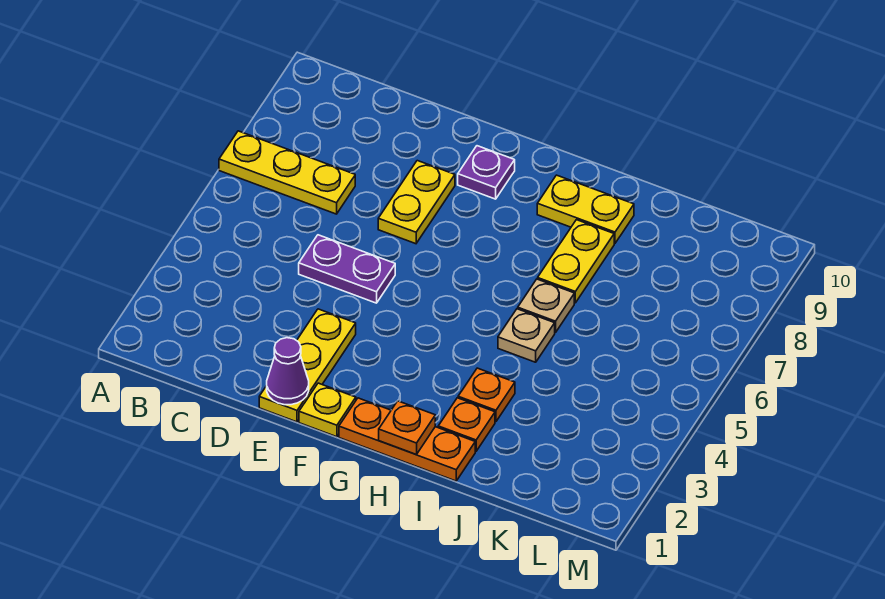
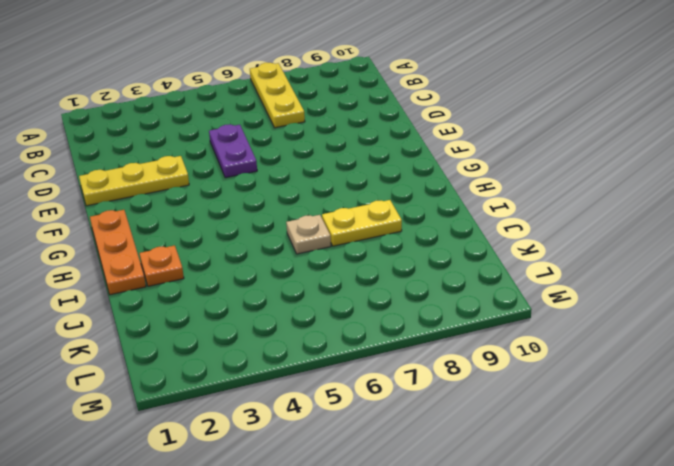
none -> yellow 1x2 plate [378,161,455,244]
none -> yellow 1x1 plate [299,383,356,437]
none -> purple 1x1 plate [458,146,515,199]

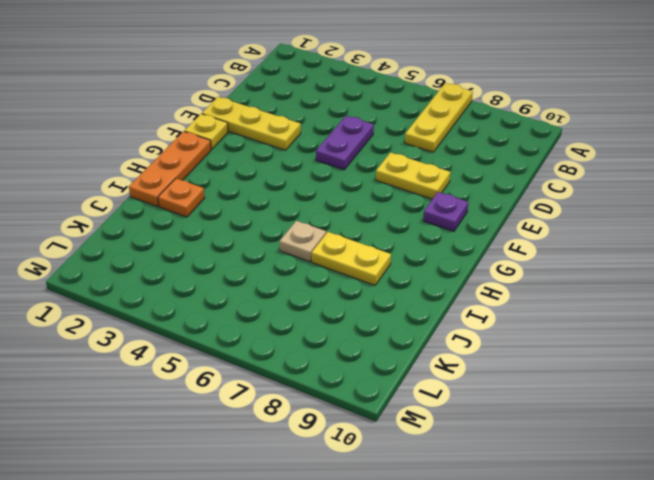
none -> yellow 1x2 plate [537,175,634,243]
none -> orange 1x1 plate [458,368,515,422]
none -> tan 1x1 plate [498,309,555,362]

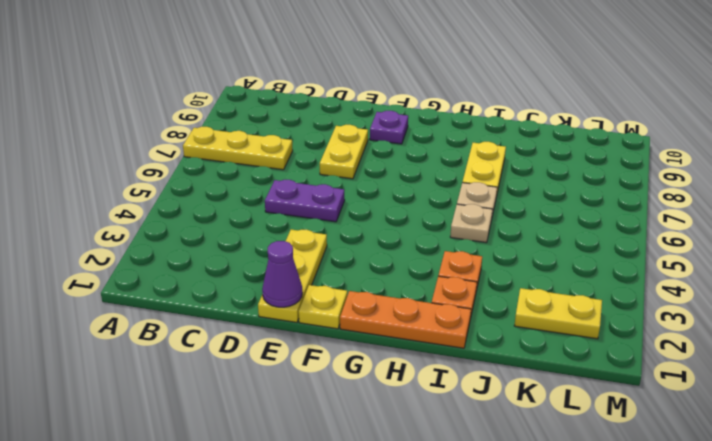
yellow 1x2 plate [514,288,602,339] -> yellow 1x2 plate moved to [537,175,634,243]
none -> orange 1x1 plate [379,401,435,454]

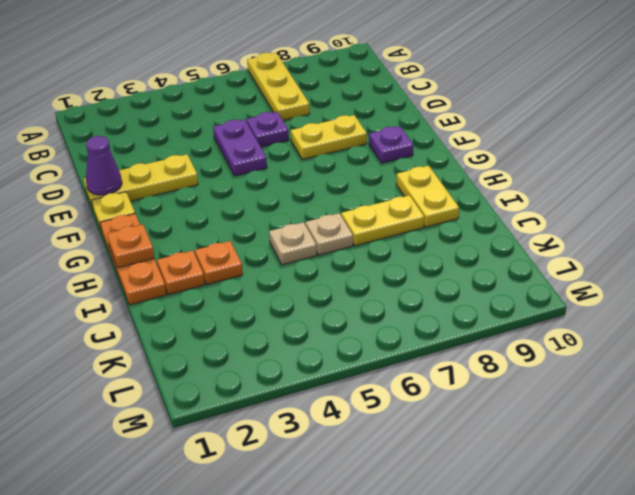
purple 1x1 plate [246,112,289,147] -> none

